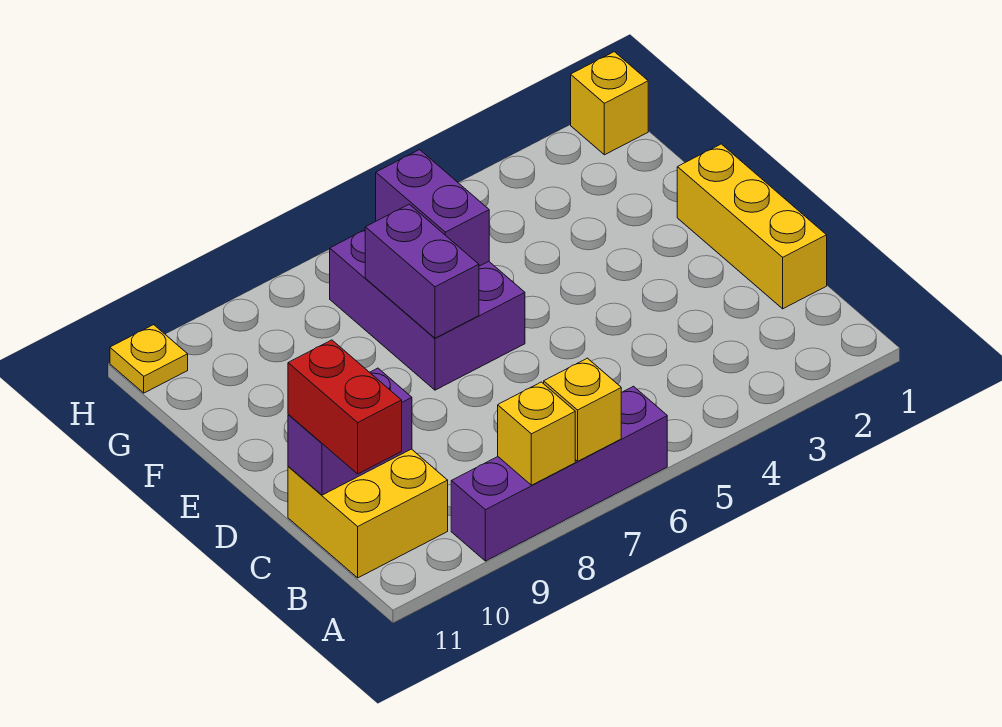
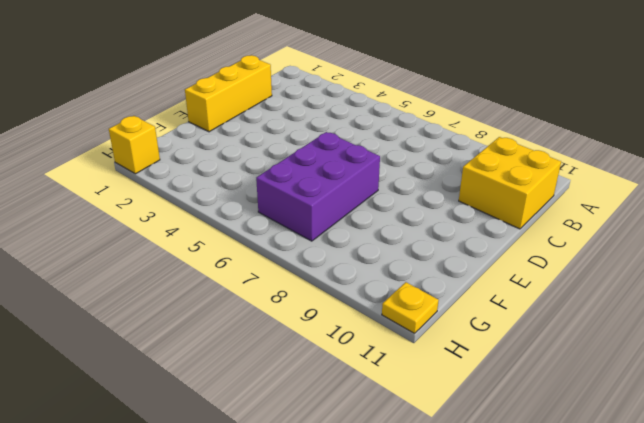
none -> purple 1x4 brick [451,386,667,561]
none -> yellow 1x1 brick [544,358,621,461]
none -> yellow 1x1 brick [498,382,575,485]

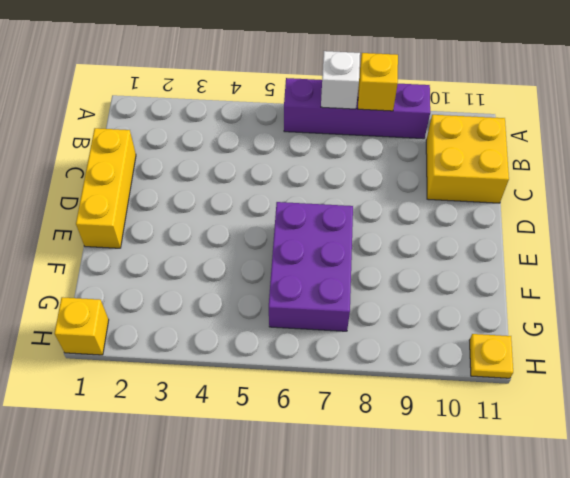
white 1x1 brick [321,51,360,109] -> yellow 1x1 brick [544,358,621,461]
none -> purple 1x2 brick [288,368,412,495]
none -> purple 1x2 brick [365,204,479,338]
none -> purple 1x2 brick [376,150,489,266]

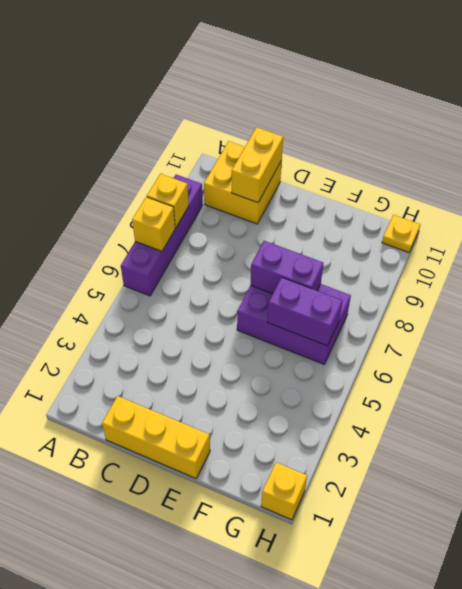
yellow 1x2 brick [232,127,283,203] -> purple 1x2 brick [288,368,412,495]
none -> red 1x2 brick [288,340,402,474]

